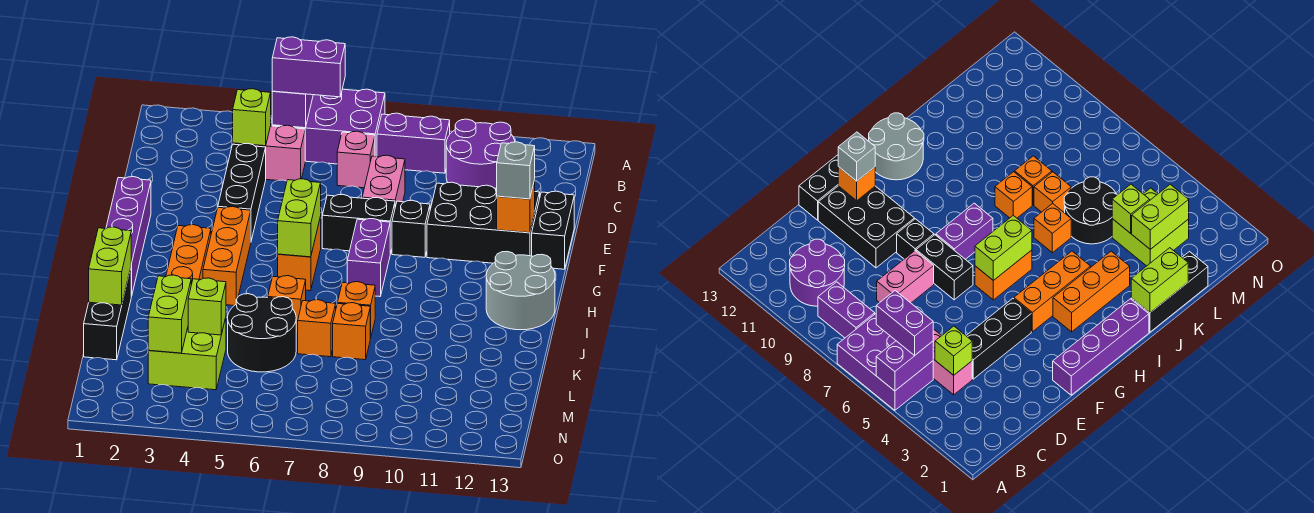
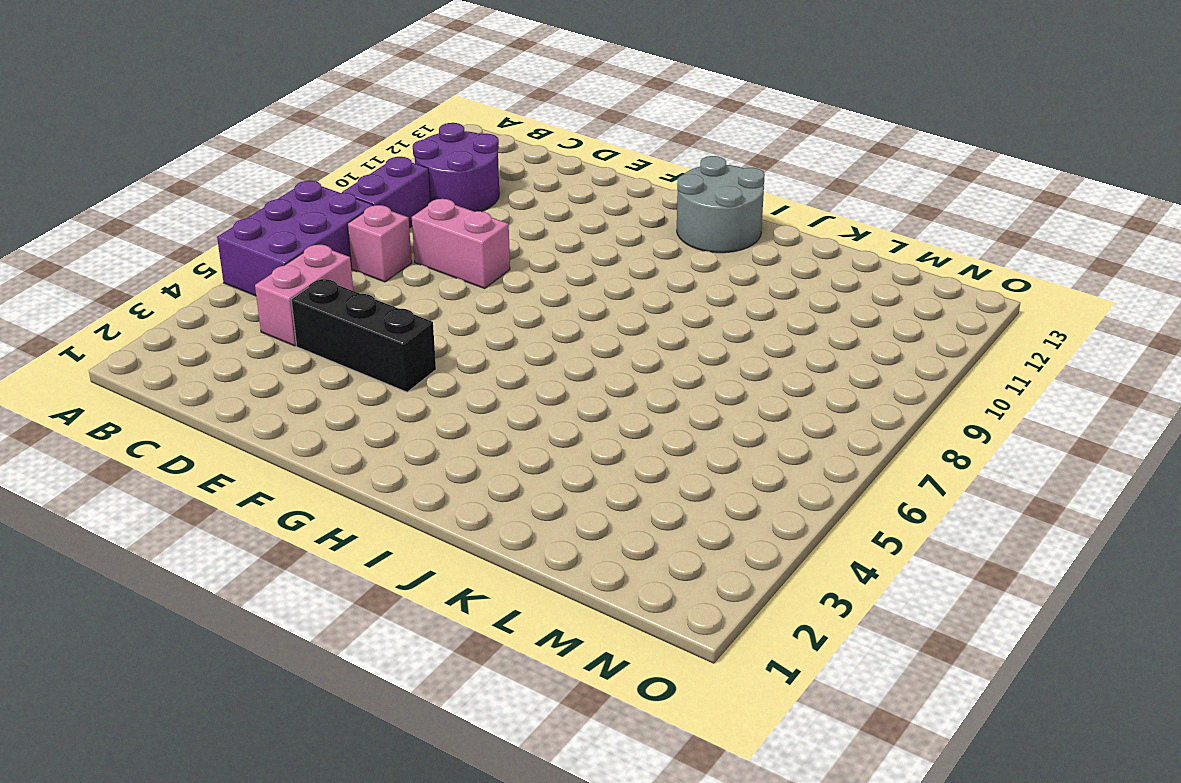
none -> black 2x3 brick [427,182,540,263]
none -> black 1x2 brick [532,191,574,269]
none -> purple 1x4 brick [106,177,151,296]
none -> black 1x2 brick [322,195,395,254]

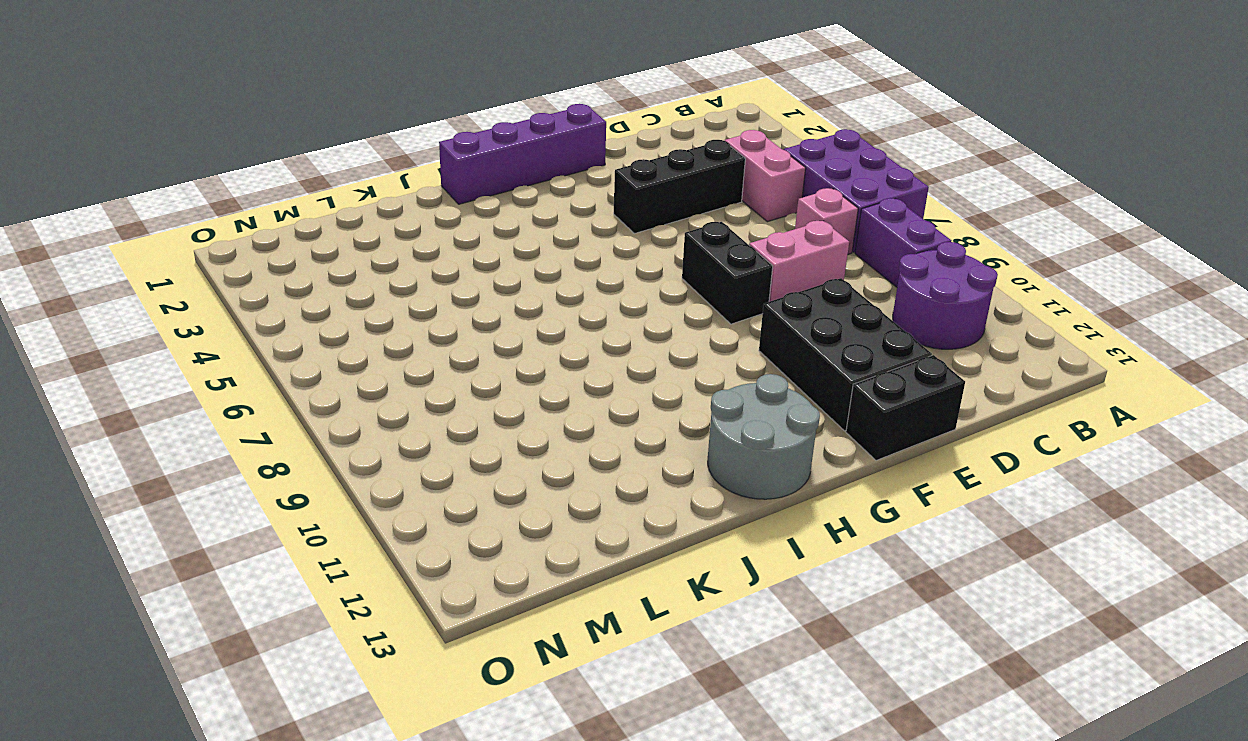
none -> black 1x1 brick [392,200,430,257]
none -> orange 1x3 brick [203,207,251,306]
none -> orange 1x2 brick [278,217,321,291]
none -> purple 1x2 brick [347,219,390,296]

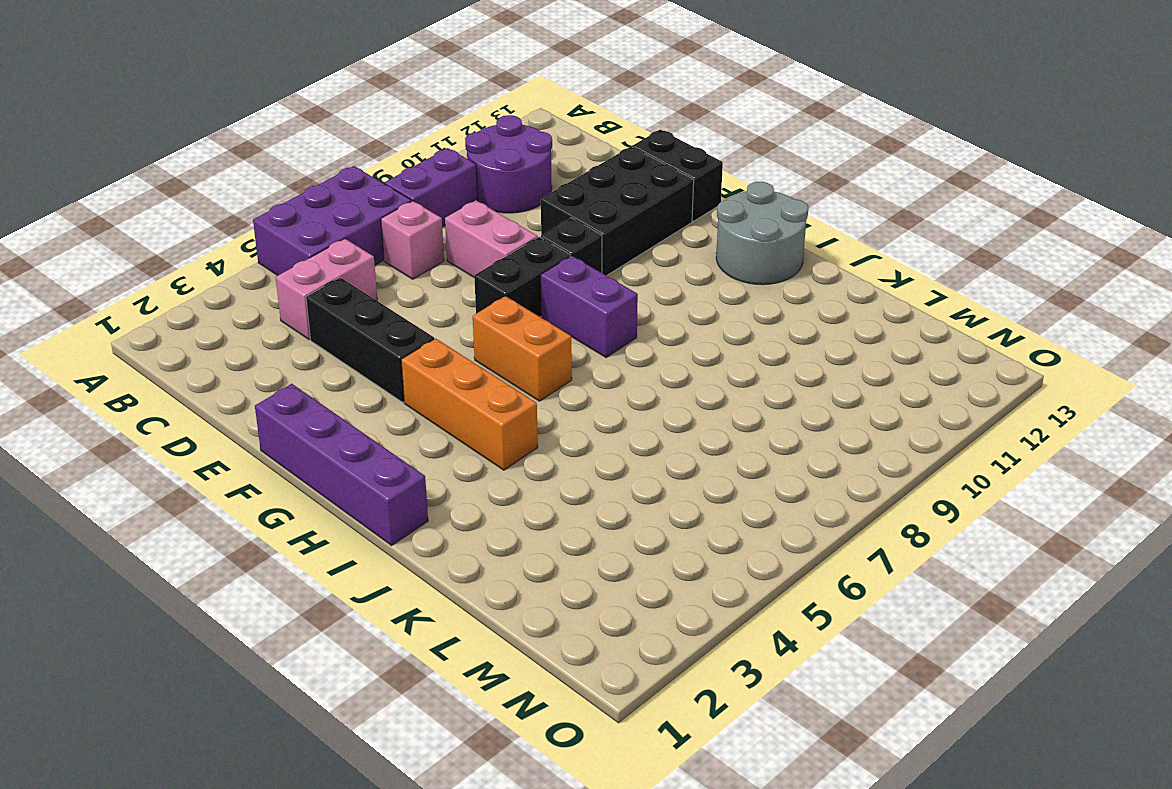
none -> orange 1x3 brick [166,225,211,285]
none -> black 1x3 brick [84,268,131,360]
none -> orange 1x1 brick [268,276,306,332]
none -> orange 1x1 brick [338,282,375,338]

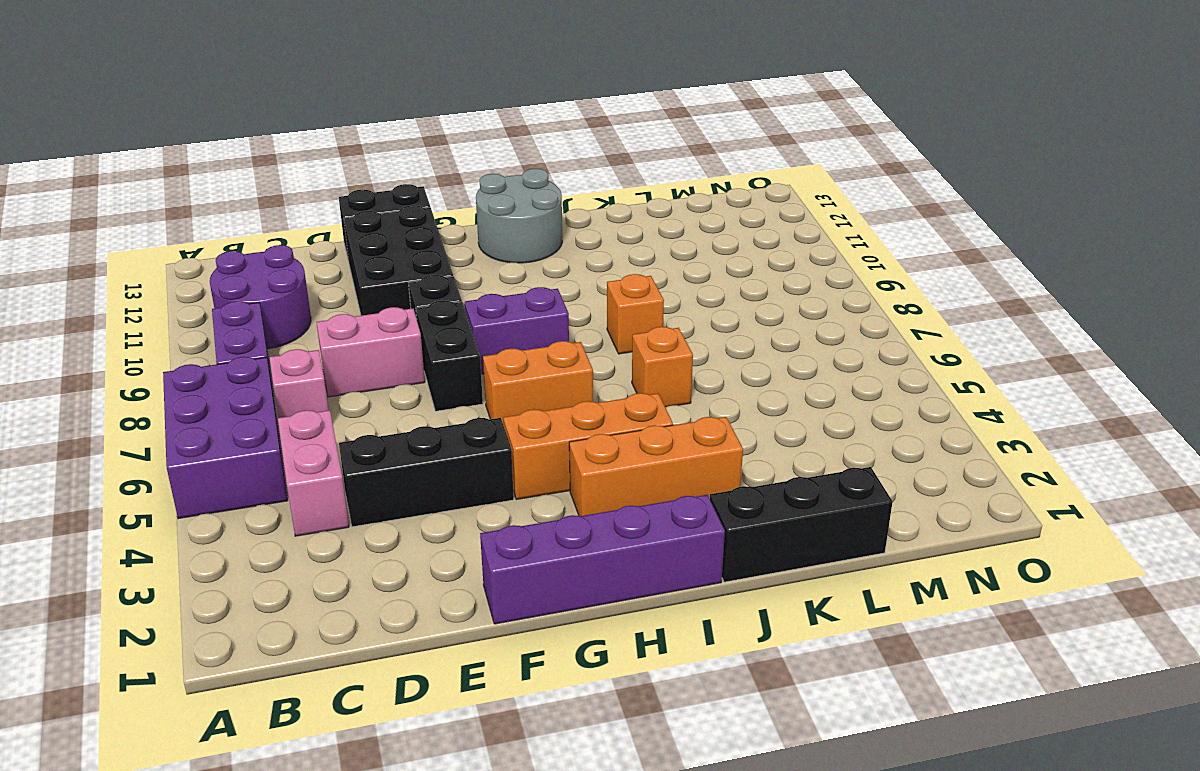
none -> black 2x2 round brick [228,294,296,372]
none -> orange 1x1 brick [298,300,336,357]
none -> orange 1x1 brick [333,303,370,360]
none -> lime 2x2 brick [148,318,226,390]

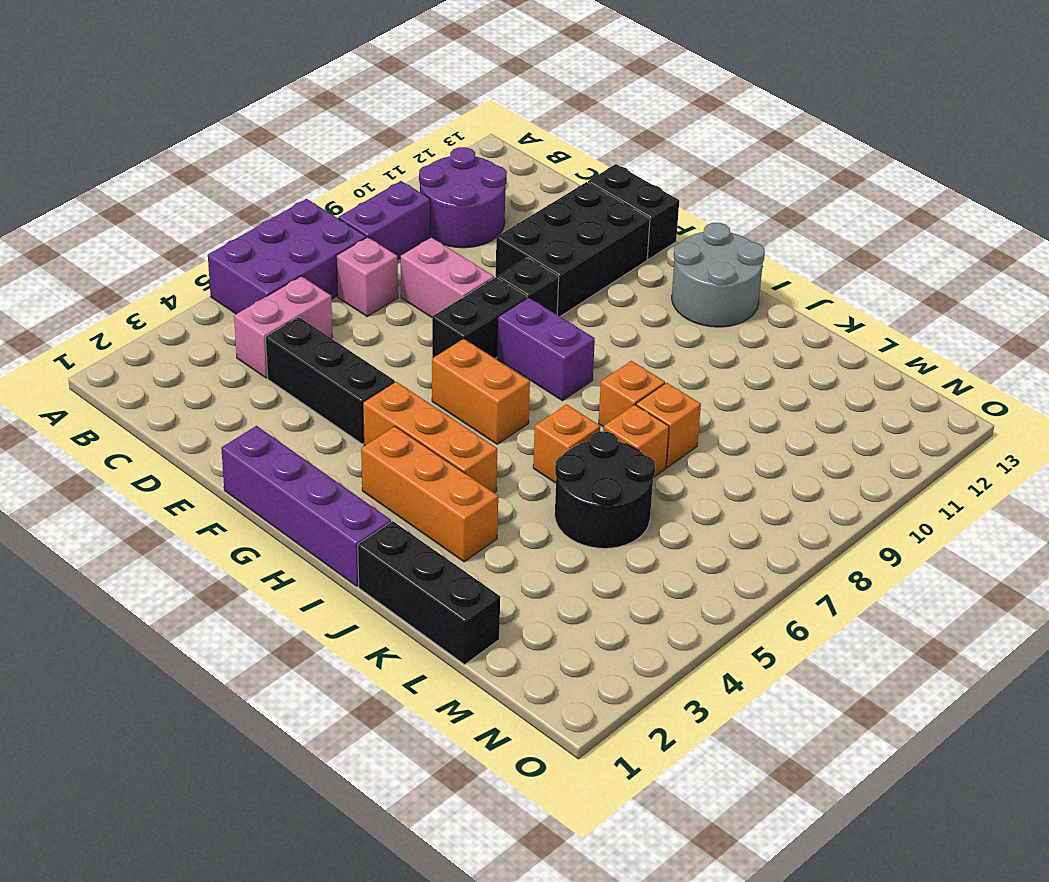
none -> lime 2x2 brick [148,318,226,390]
none -> purple 1x2 brick [272,91,313,128]
none -> lime 1x1 brick [233,89,271,146]
none -> orange 1x1 brick [497,180,535,233]

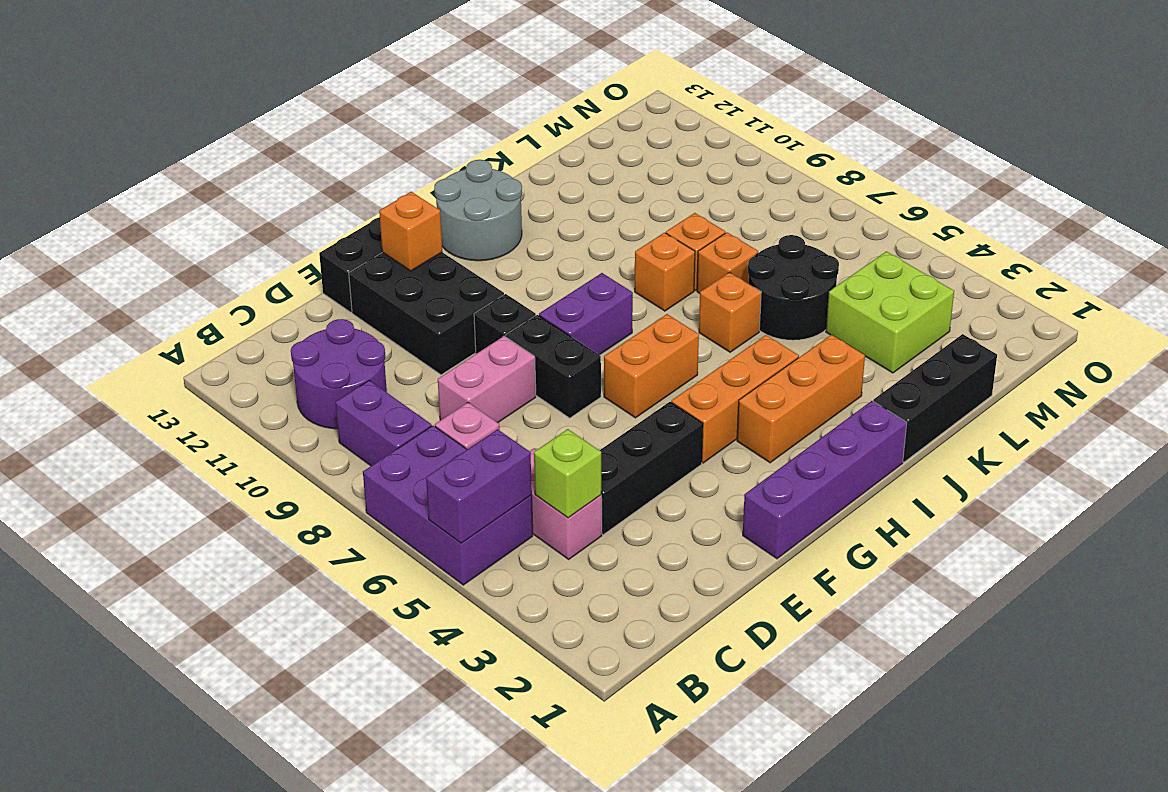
none -> lime 1x2 brick [278,179,321,257]
none -> lime 1x2 brick [89,227,131,305]
none -> lime 1x2 brick [148,275,191,353]
none -> lime 1x1 brick [188,278,226,335]

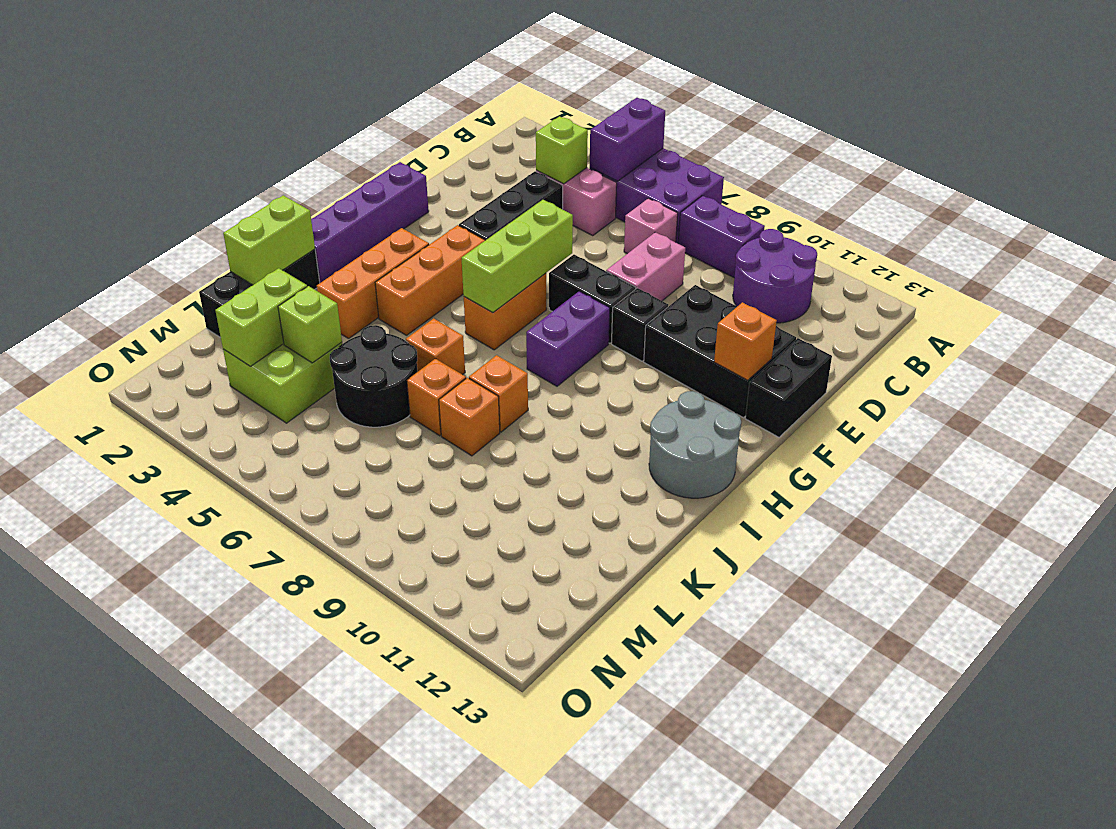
lime 1x3 brick [462,200,573,313] -> lime 1x2 brick [278,179,321,257]
none -> purple 1x2 brick [272,37,345,97]
none -> grey 1x1 brick [497,142,535,199]

